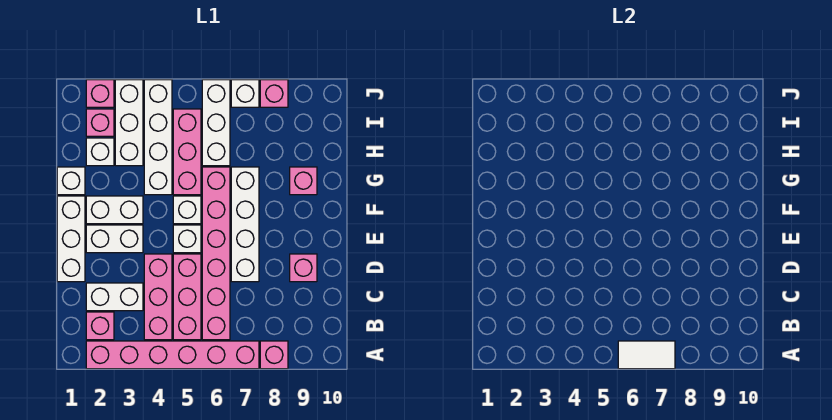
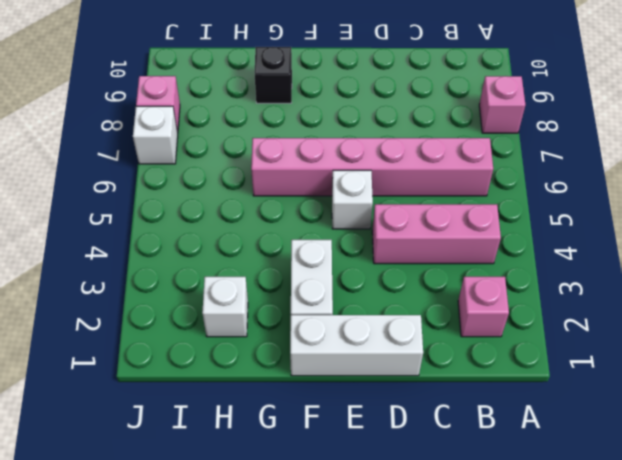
black 1x1 brick [255,47,292,103] -> pink 1x1 brick [290,167,317,195]
none -> pink 1x6 brick [86,341,259,369]
none -> pink 1x3 brick [173,254,201,340]
none -> white 1x2 brick [86,283,143,311]

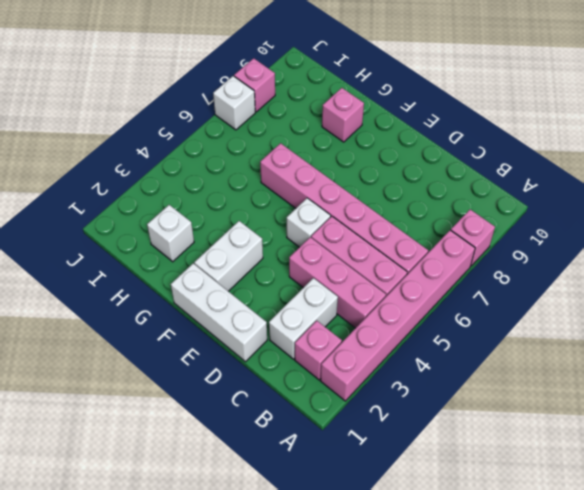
none -> white 1x4 brick [231,167,259,282]
none -> pink 1x1 brick [290,254,317,282]
none -> white 1x2 brick [86,225,143,253]

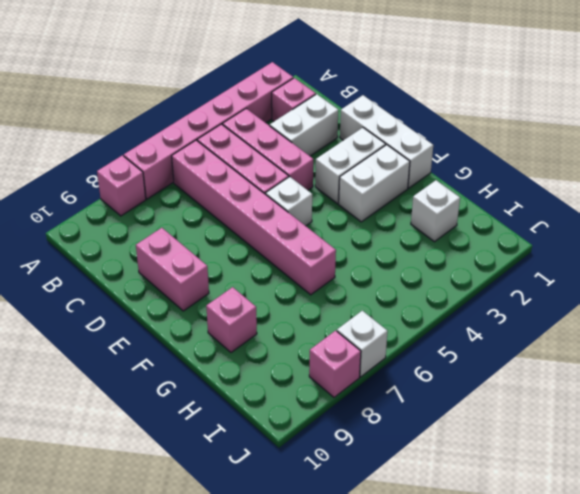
pink 1x2 brick [136,228,209,311] -> pink 1x1 brick [290,254,317,282]
none -> white 1x4 brick [231,167,259,282]
none -> white 1x1 brick [173,196,201,224]
none -> white 1x1 brick [57,167,85,195]

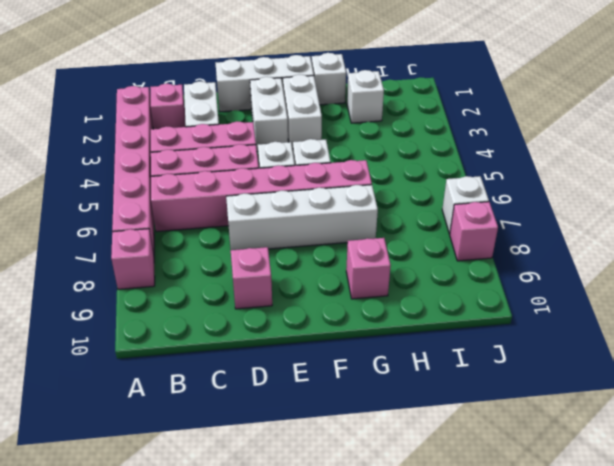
none -> white 1x4 brick [144,80,172,195]
none -> pink 1x3 brick [173,109,201,195]
none -> white 1x3 brick [115,80,143,166]

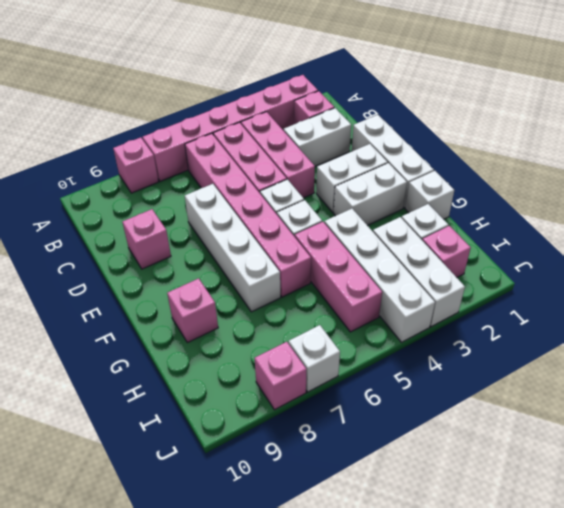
none -> white 1x3 brick [202,80,230,166]
none -> pink 1x1 brick [86,80,114,107]
none -> white 1x2 tile [618,341,675,369]

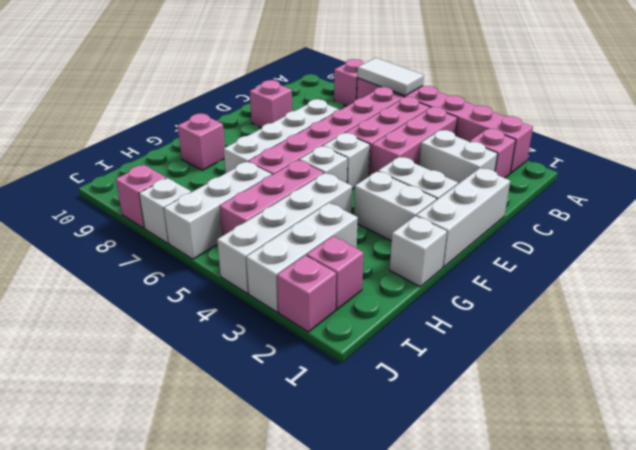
none -> white 1x1 brick [86,138,114,166]

